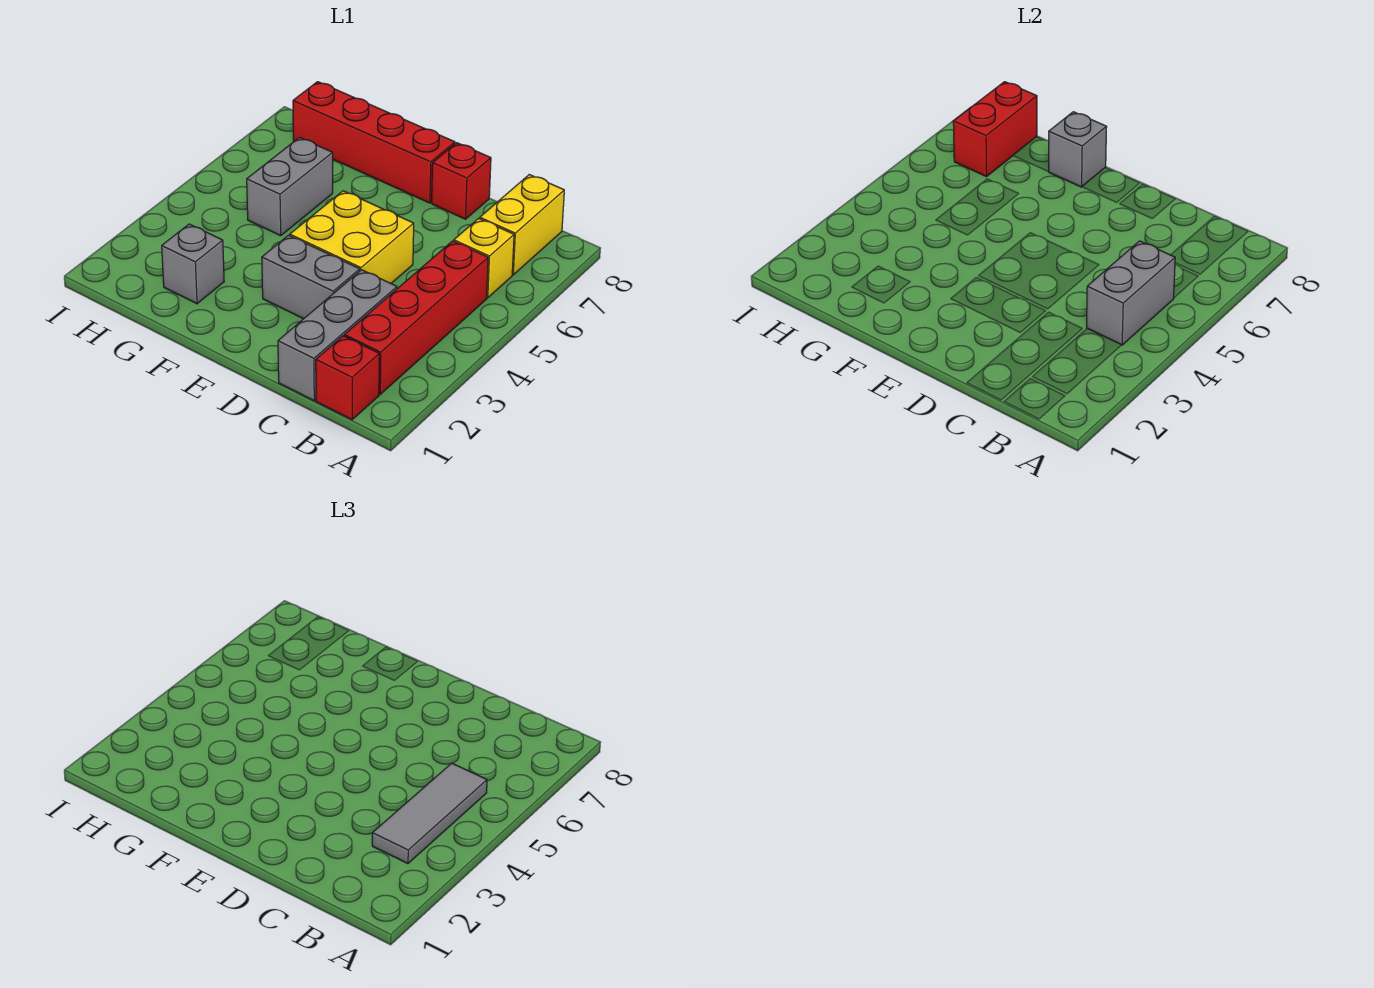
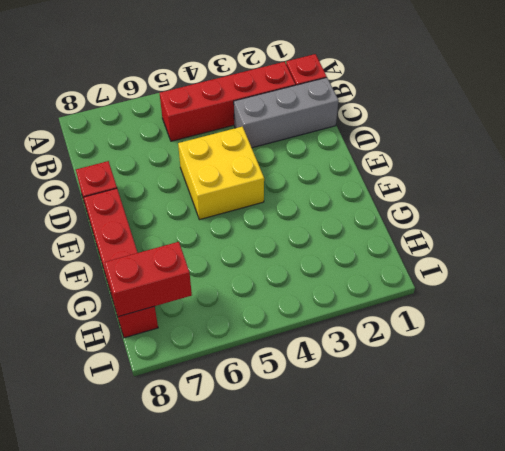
none -> yellow 1x1 brick [454,218,514,298]
none -> yellow 1x2 brick [480,175,564,275]
none -> grey 1x2 brick [262,235,360,319]

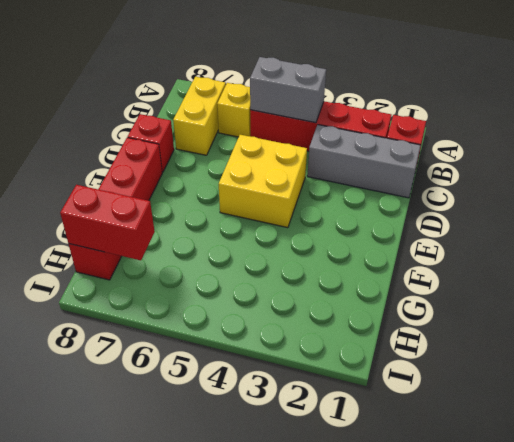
yellow 1x2 brick [173,77,226,155] -> yellow 1x2 brick turned to [480,175,564,275]
none -> grey 1x2 brick [262,235,360,319]
none -> grey 1x1 brick [162,224,224,304]
none -> grey 1x2 brick [247,138,333,236]

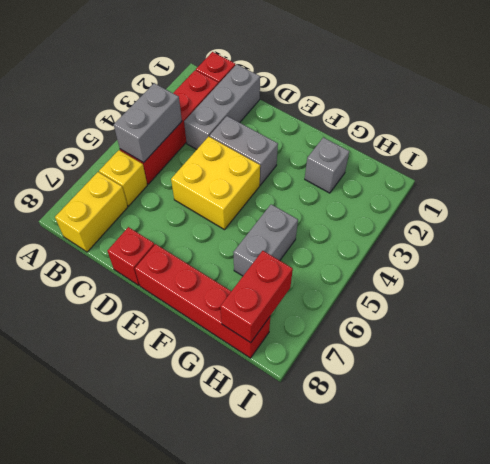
none -> grey 1x1 brick [1048,112,1107,187]
none -> grey 1x3 tile [372,763,487,864]

